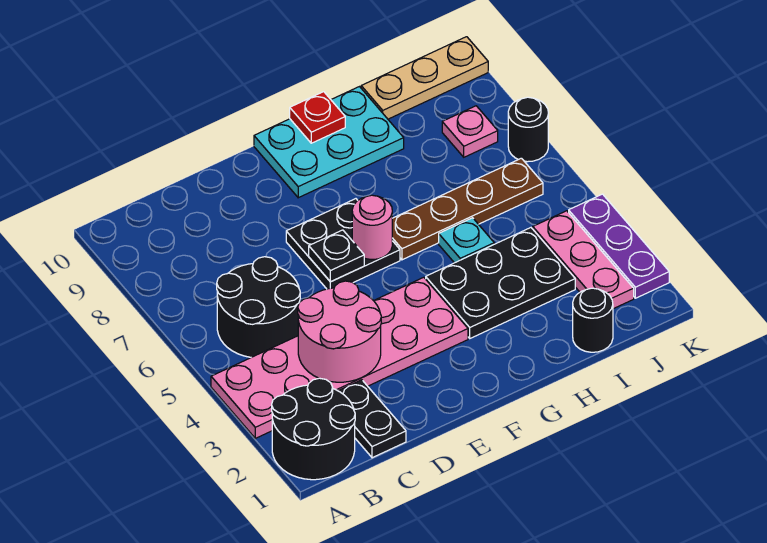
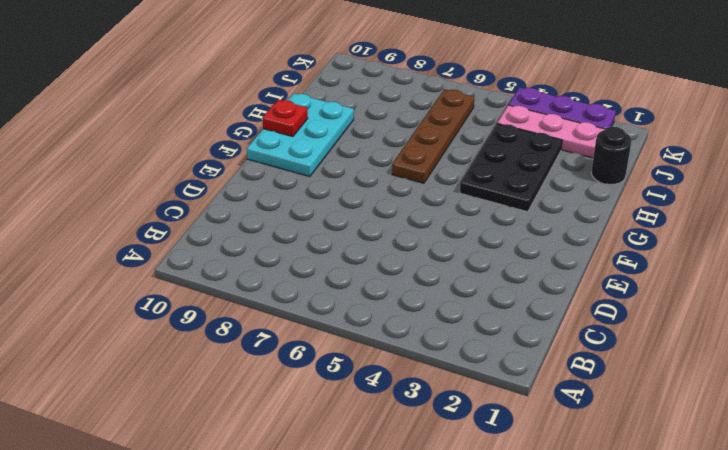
none -> black 2x2 round brick [272,378,355,480]
none -> pink 2x6 plate [211,277,468,438]
none -> black 2x2 round brick [217,257,300,357]

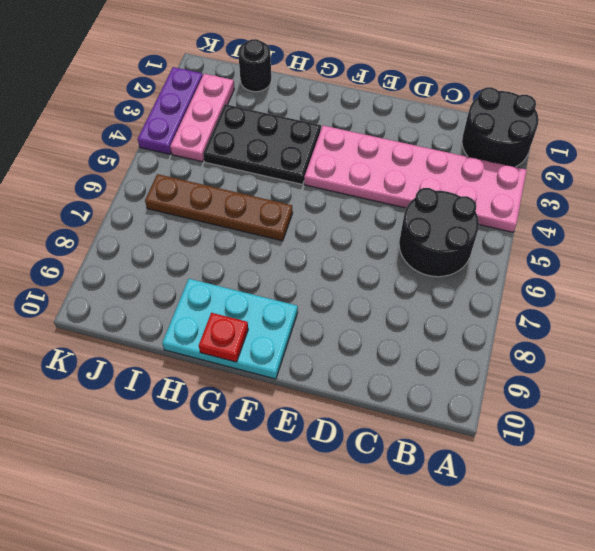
none -> black 1x2 plate [339,380,406,458]
none -> black 2x2 plate [286,199,400,289]
none -> cyan 1x1 plate [439,218,494,263]

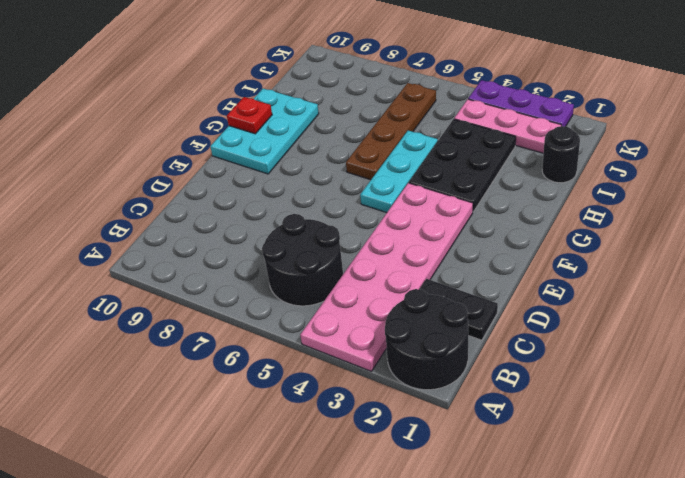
cyan 1x3 plate [360,131,438,213] -> cyan 1x1 plate [439,218,494,263]
none -> black 2x2 plate [286,199,400,289]
none -> tan 1x3 plate [361,37,488,119]
none -> pink 1x1 plate [442,106,498,157]

